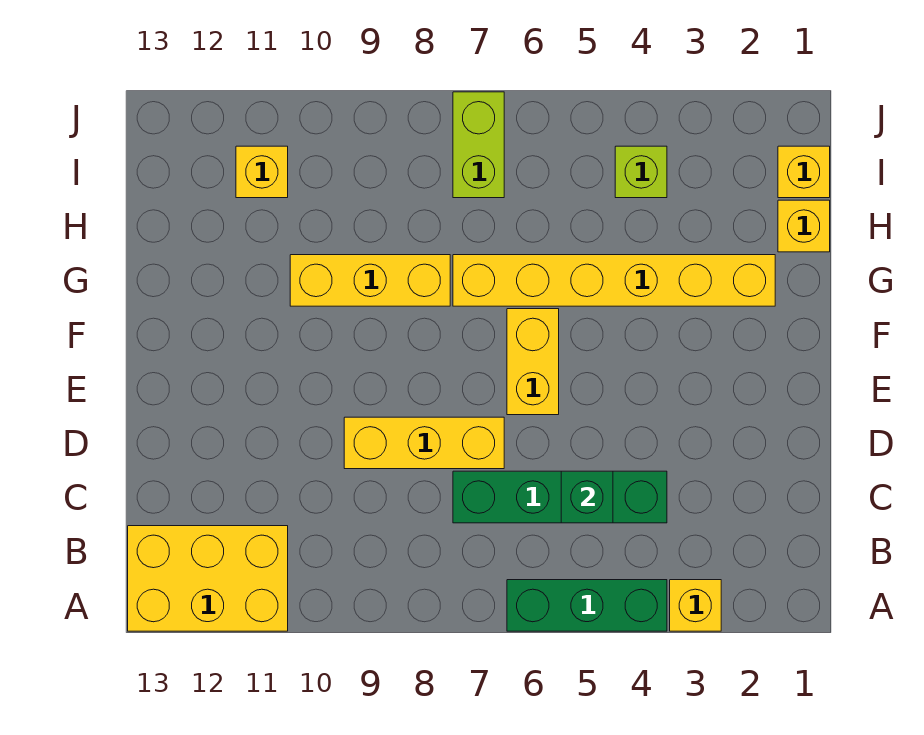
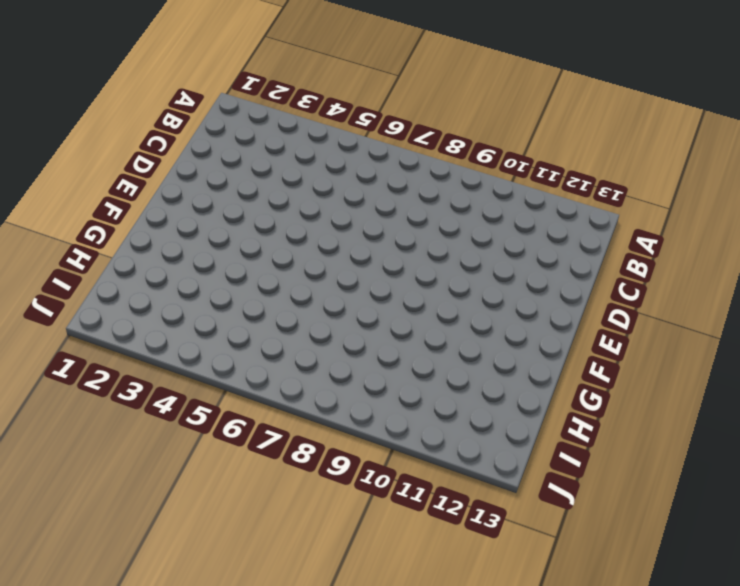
none -> yellow 1x1 brick [670,580,721,631]
none -> green 1x3 brick [507,580,667,631]
none -> yellow 2x3 brick [128,526,288,631]

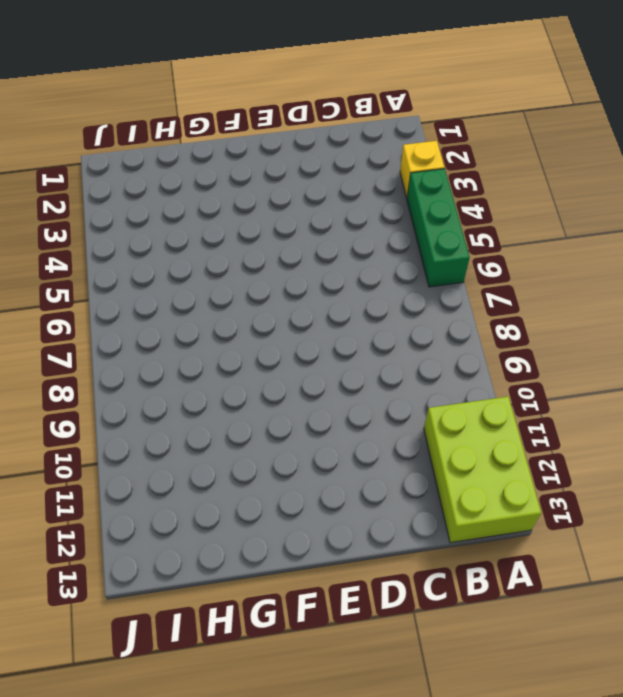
lime 2x3 brick [424,397,541,543] -> yellow 2x3 brick [128,526,288,631]
none -> green 1x4 brick [453,471,667,523]
none -> yellow 1x3 brick [344,417,504,469]
none -> yellow 1x2 brick [507,309,559,415]

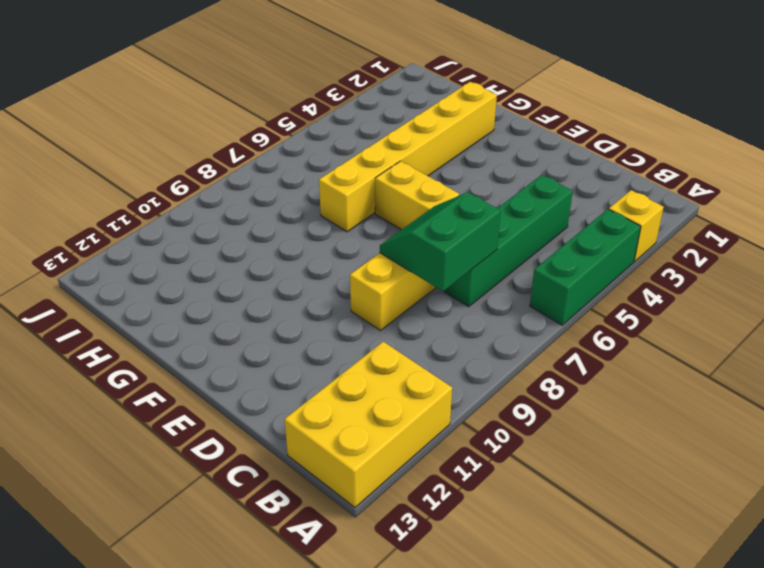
green 2x2 slope [380,192,501,291] -> none
none -> yellow 1x3 brick [290,255,450,306]
none -> yellow 1x1 brick [778,200,830,252]
none -> yellow 1x1 brick [778,146,830,198]

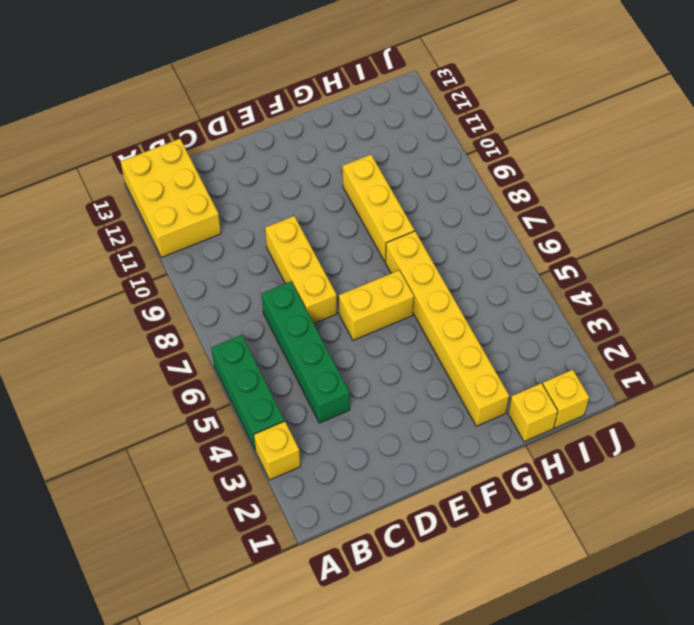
none -> lime 1x1 brick [615,146,667,198]
none -> lime 1x2 brick [453,92,504,198]
none -> yellow 1x1 brick [236,146,288,198]

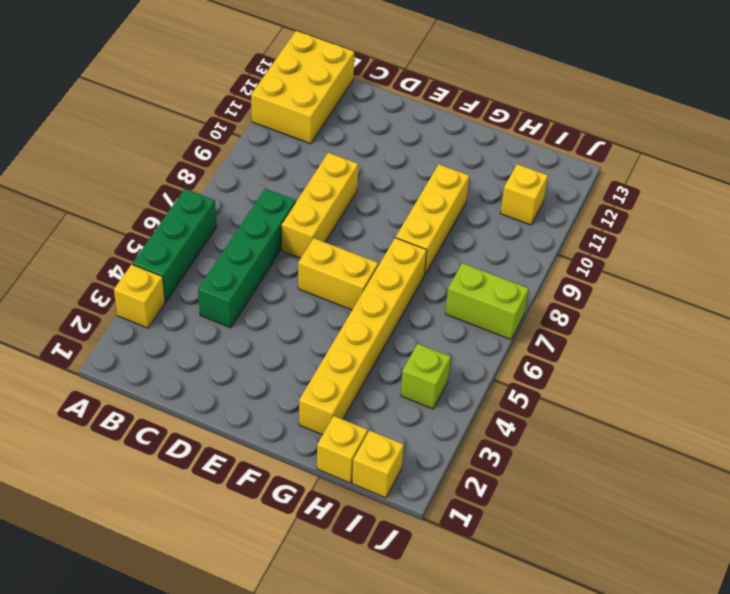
none -> green 1x1 brick [561,471,613,523]

